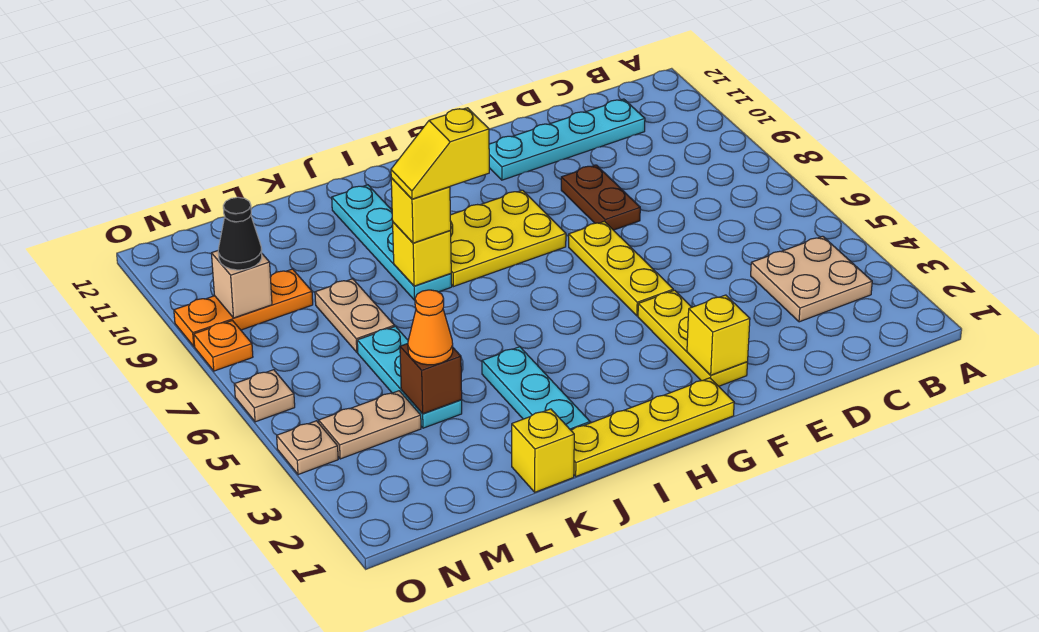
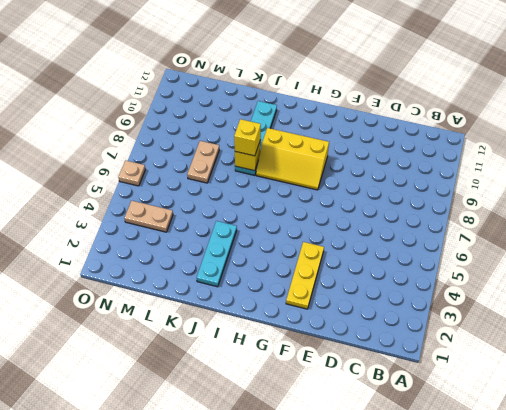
yellow 2x3 slope [256,128,329,190] -> yellow 2x3 plate [450,190,566,287]
none -> tan 2x2 plate [751,236,872,322]
none -> cyan 1x4 plate [489,99,645,180]
none -> brown 1x2 plate [561,165,640,230]

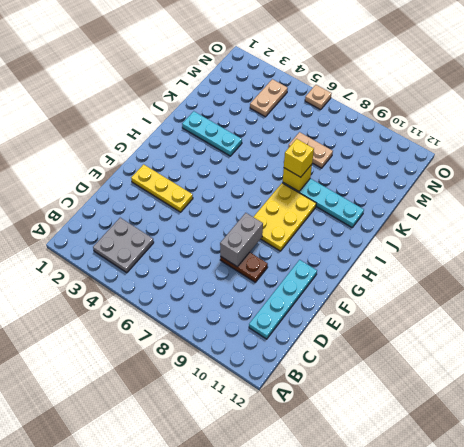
grey 2x2 plate [93,218,154,273] -> tan 2x2 plate [751,236,872,322]
grey 1x2 brick [220,213,263,267] -> none
none -> yellow 1x3 plate [569,221,673,316]
none -> yellow 1x4 plate [571,378,734,476]
none -> yellow 1x1 brick [512,409,574,492]

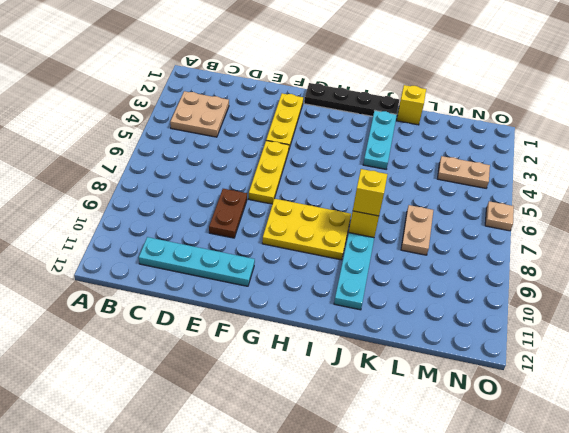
black 1x4 plate [304,83,399,116] -> yellow 1x4 plate [571,378,734,476]
none -> cyan 1x3 plate [357,326,462,428]
none -> orange 1x3 plate [174,269,313,346]
none -> tan 1x1 plate [277,421,338,475]

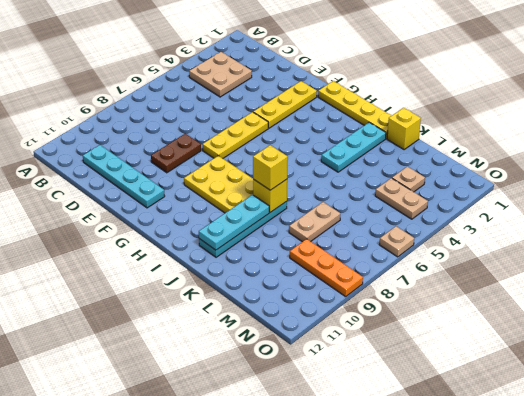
cyan 1x3 plate [199,195,269,250] -> cyan 1x3 plate moved to [357,326,462,428]
tan 1x1 plate [392,166,425,192] -> tan 1x1 plate moved to [277,421,338,475]
none -> orange 1x1 plate [194,321,253,371]
none -> yellow 1x1 brick [687,295,750,375]
none -> brown 1x1 brick [400,344,462,414]

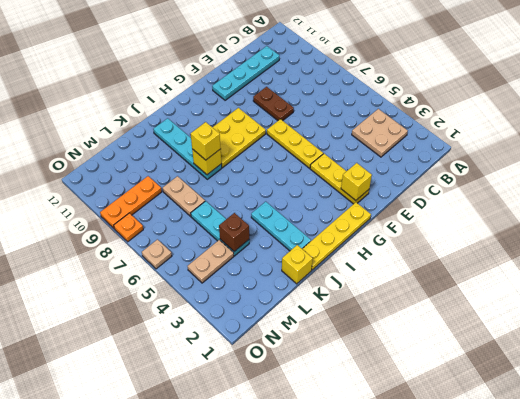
none -> tan 1x1 plate [277,421,338,475]
none -> tan 1x1 brick [211,251,272,318]
none -> orange 1x1 cone [408,290,453,365]

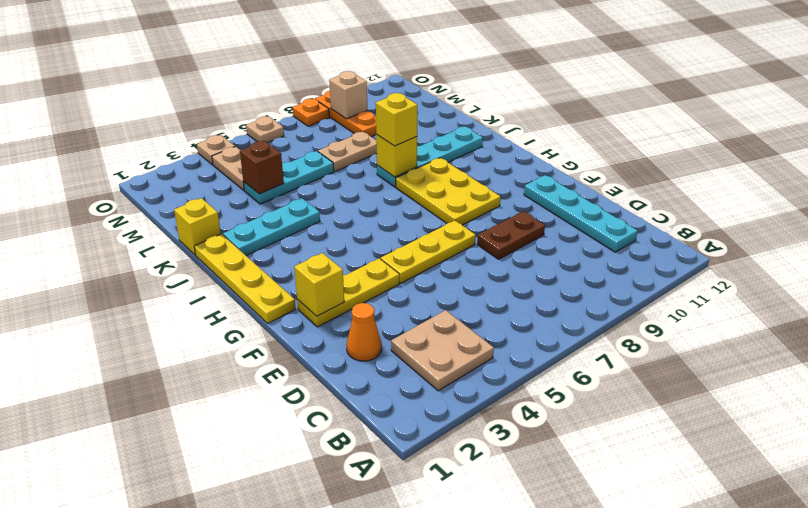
orange 1x1 cone [347,303,382,361] -> orange 1x1 cone moved to [408,290,453,365]
none -> black 1x1 cone [218,197,262,270]
none -> yellow 1x2 slope [391,108,489,199]

